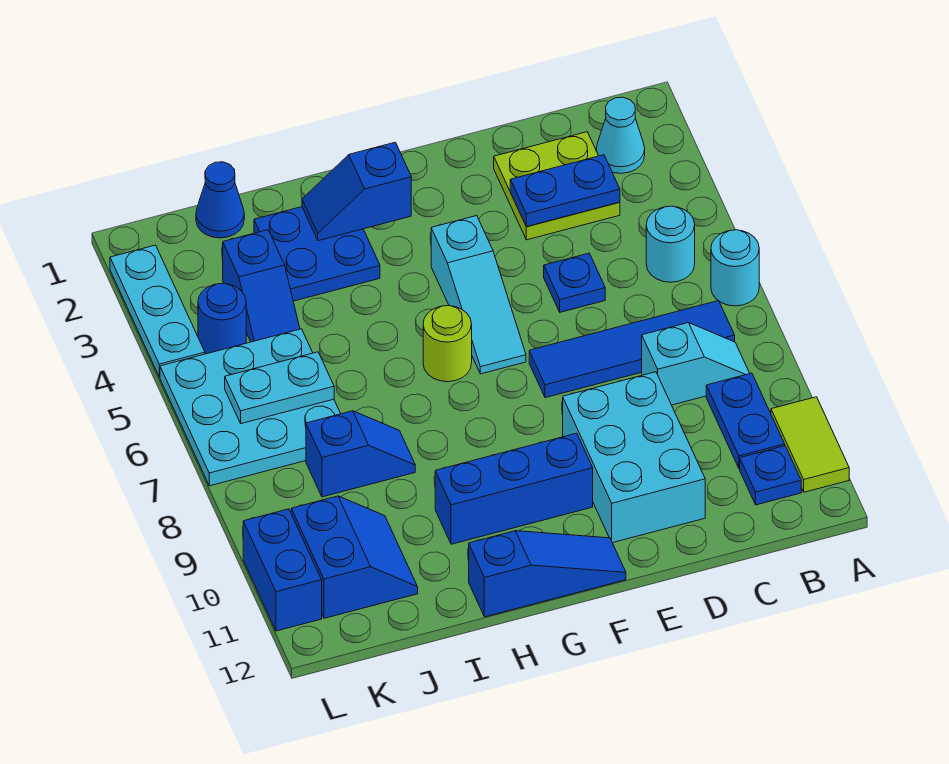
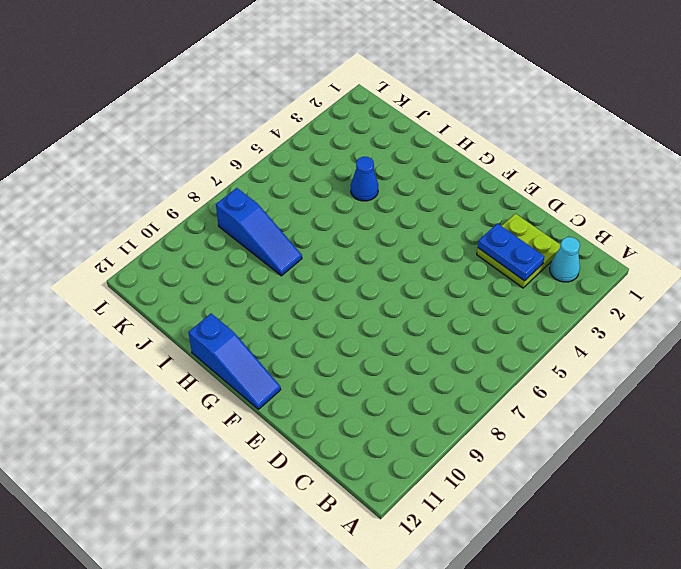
blue 1x1 cone [351,157,378,201] -> blue 1x1 cone moved to [196,162,244,238]
blue 1x3 slope [216,188,302,276] -> blue 1x2 slope [306,411,415,497]
none -> cyan 1x1 round brick [711,230,759,306]
none -> lime 1x2 tile [771,397,849,492]
none -> cyan 1x1 round brick [646,206,695,282]

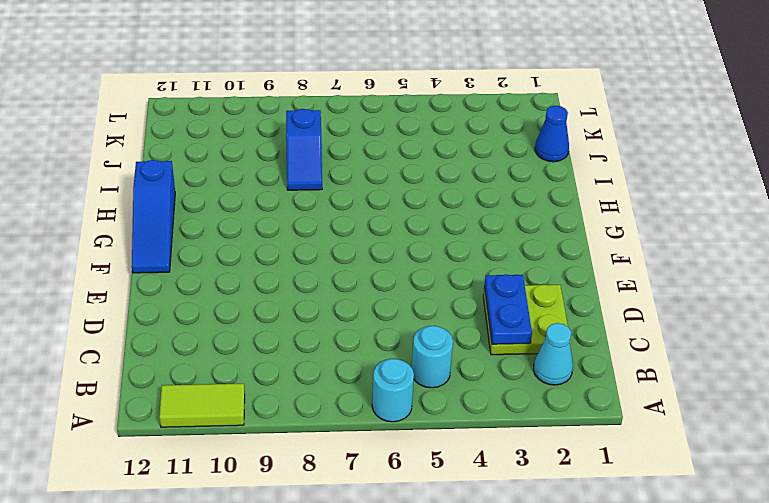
none -> blue 1x4 tile [529,301,735,398]
none -> cyan 1x2 slope [642,323,750,405]
none -> blue 1x2 plate [706,373,785,469]

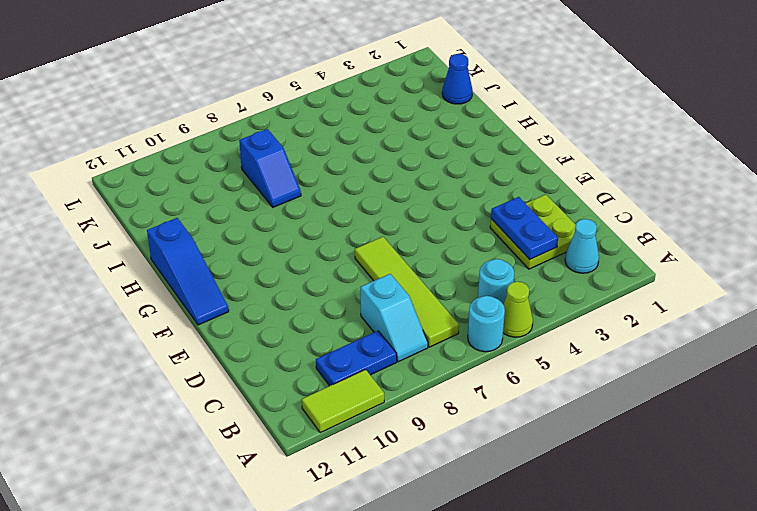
lime 1x1 cone [503,282,533,337] -> none
lime 1x4 tile [355,237,459,347] -> blue 1x4 tile [529,301,735,398]
none -> blue 1x1 plate [740,446,801,505]
none -> blue 1x1 plate [544,253,605,312]
none -> cyan 2x3 brick [563,372,705,543]

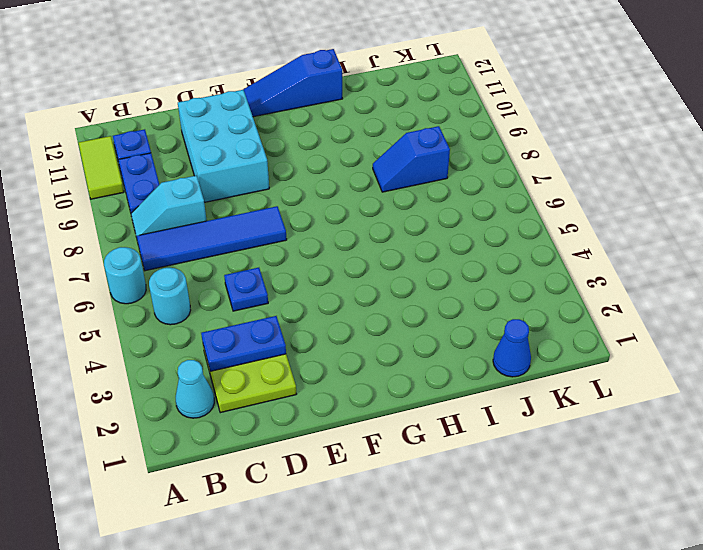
none -> cyan 1x3 slope [431,216,526,374]
none -> blue 1x3 brick [435,433,593,544]
none -> lime 1x1 round brick [423,306,472,382]

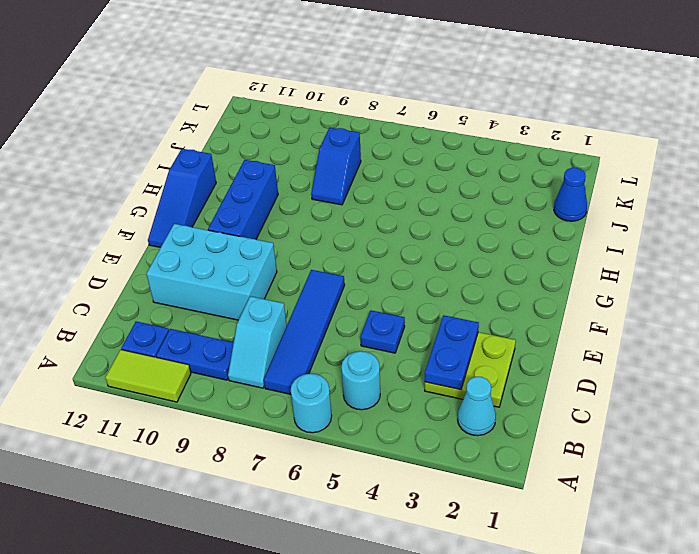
none -> cyan 1x3 slope [431,216,526,374]
none -> lime 1x1 round brick [423,306,472,382]
none -> blue 2x2 plate [254,207,380,301]

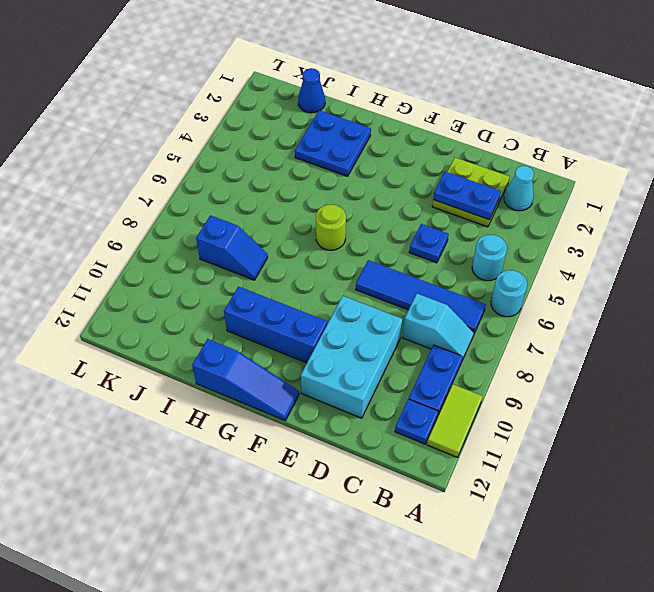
none -> cyan 1x3 slope [431,216,526,374]
none -> blue 1x2 slope [223,230,300,342]
none -> cyan 3x3 plate [160,329,341,486]

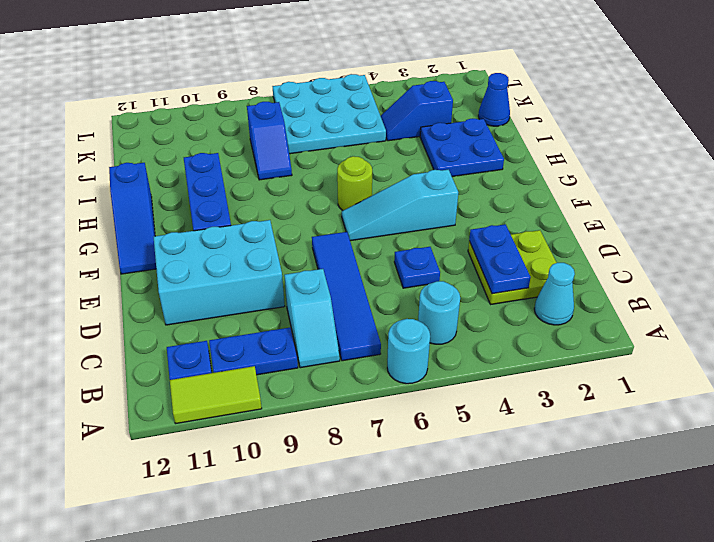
none -> blue 2x2 slope [291,496,418,618]
none -> blue 1x1 round brick [198,283,246,354]
none -> cyan 1x3 plate [110,245,205,377]

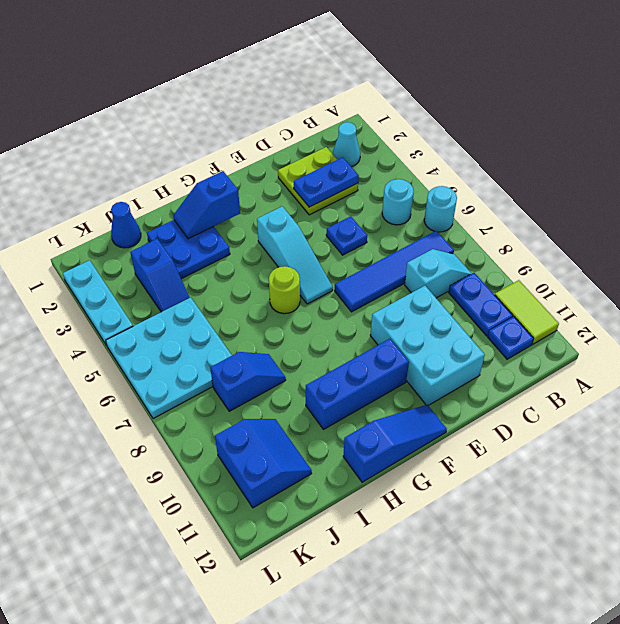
none -> blue 1x1 round brick [198,283,246,354]
none -> blue 1x2 brick [243,509,322,631]
none -> cyan 1x2 plate [225,352,334,424]

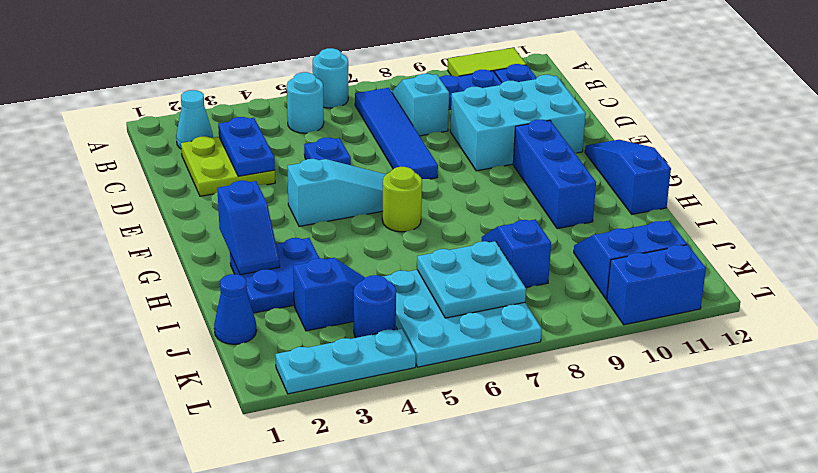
cyan 2x2 plate [417,241,526,318] -> cyan 1x2 plate [225,352,334,424]

